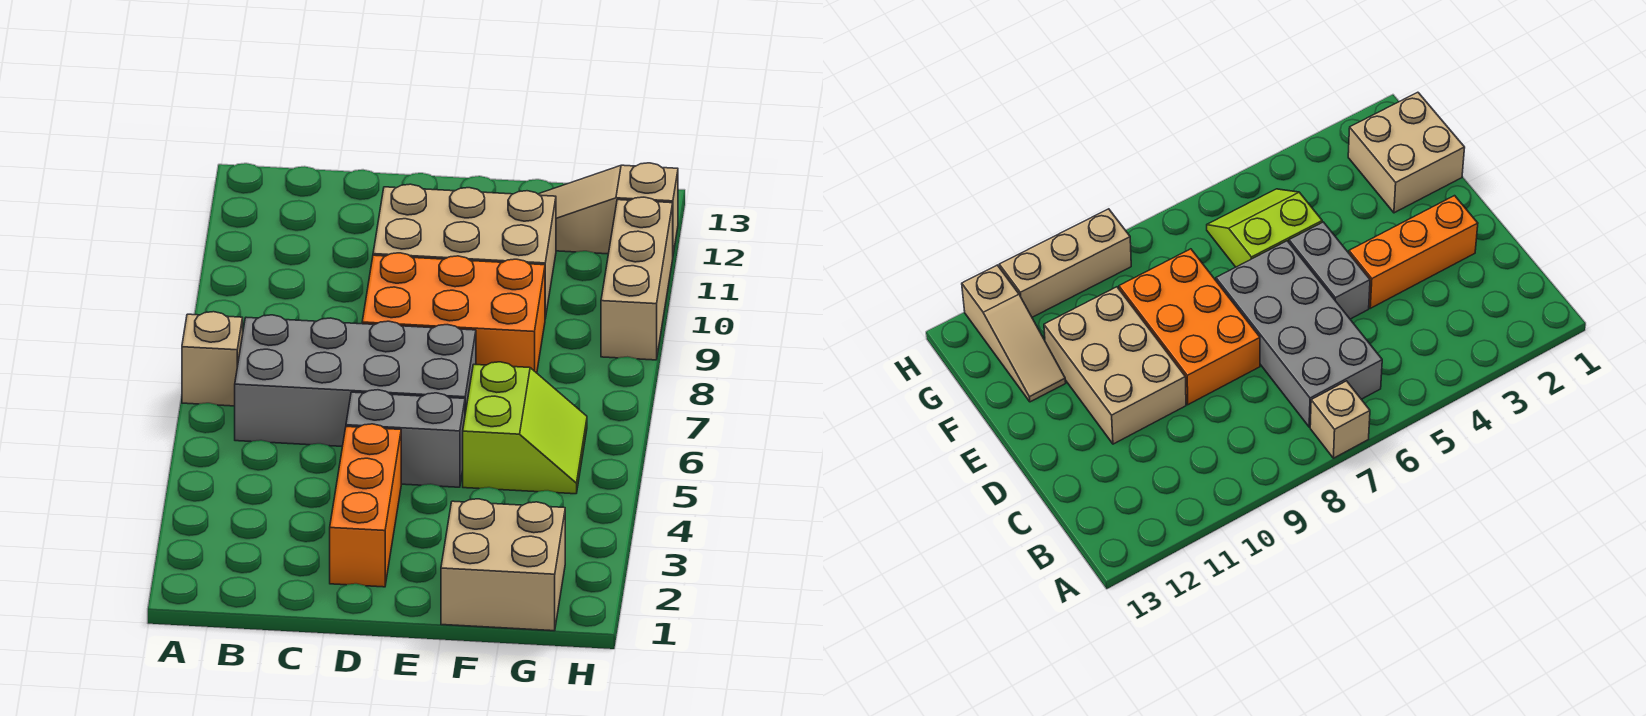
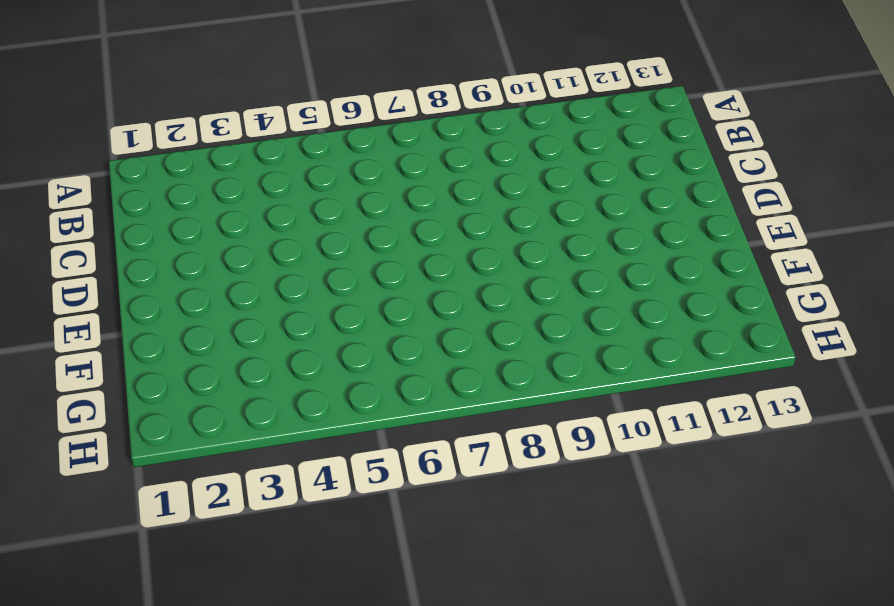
none -> tan 1x1 brick [182,312,243,406]
none -> grey 2x4 brick [235,315,476,446]

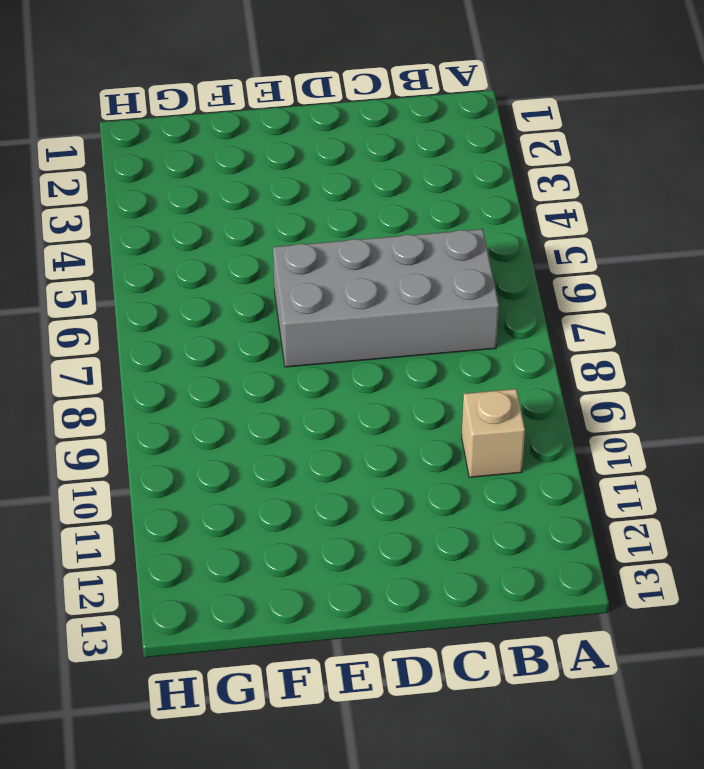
tan 1x1 brick [462,389,525,477] -> tan 1x1 brick moved to [182,312,243,406]
none -> orange 1x3 brick [330,424,401,587]
none -> grey 1x2 brick [346,390,465,487]

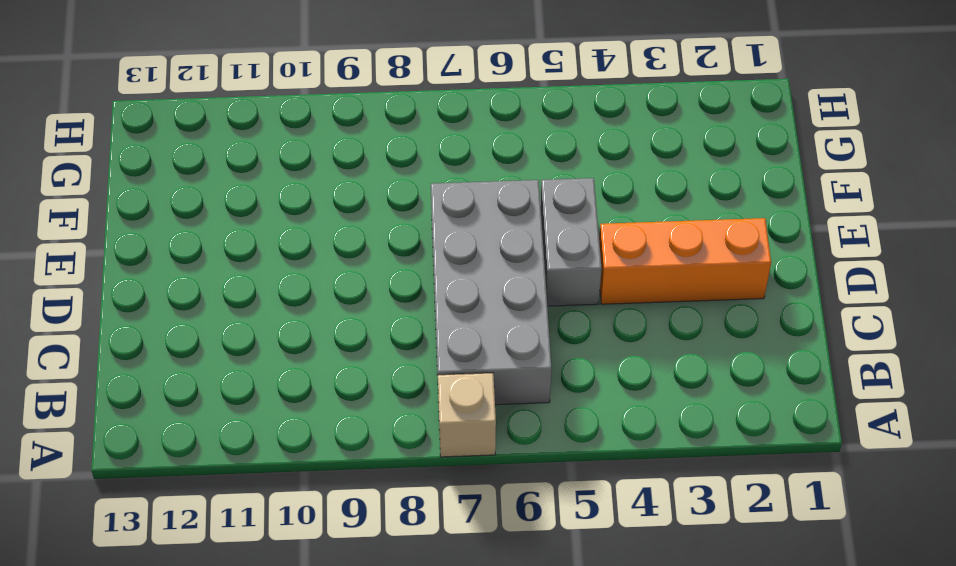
none -> orange 2x3 brick [362,253,545,373]
none -> tan 2x3 brick [373,184,556,318]

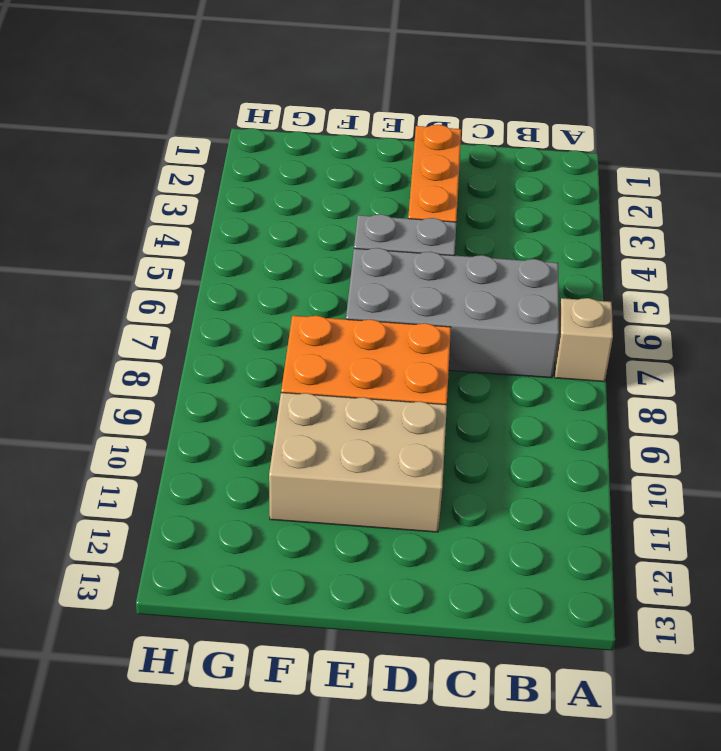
none -> tan 2x2 brick [441,499,565,631]
none -> lime 2x2 slope [463,362,587,494]

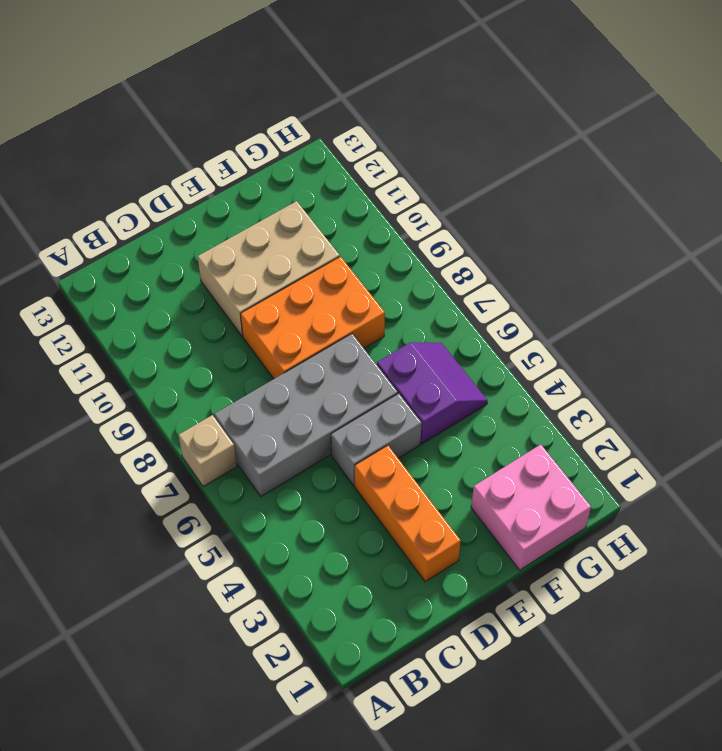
pink 2x2 brick [471,444,591,570] -> tan 2x2 brick [441,499,565,631]
purple 2x2 slope [377,342,488,444] -> lime 2x2 slope [463,362,587,494]
none -> tan 1x3 slope [538,163,678,254]
none -> tan 1x3 brick [601,197,673,360]

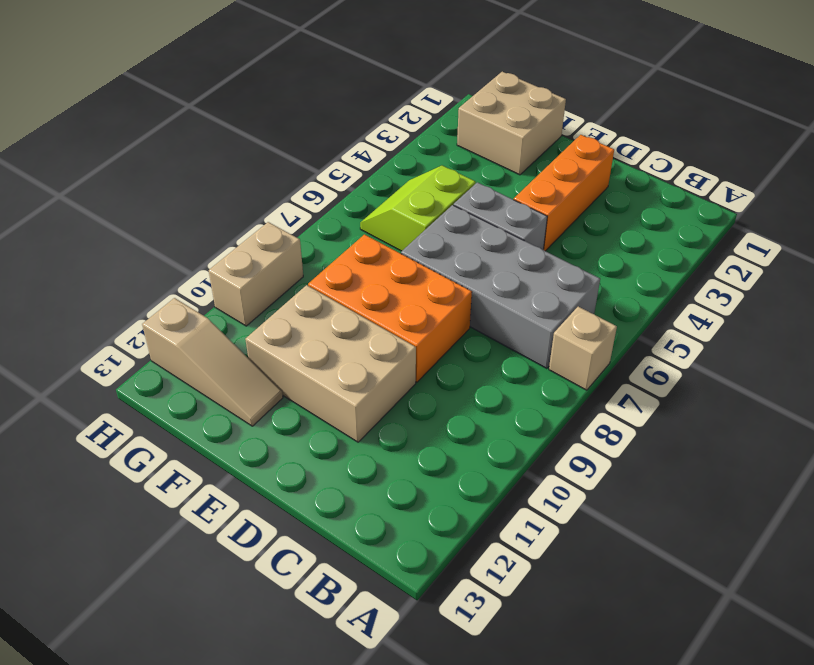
tan 1x2 brick [209,222,303,326] -> tan 1x3 brick [601,197,673,360]

